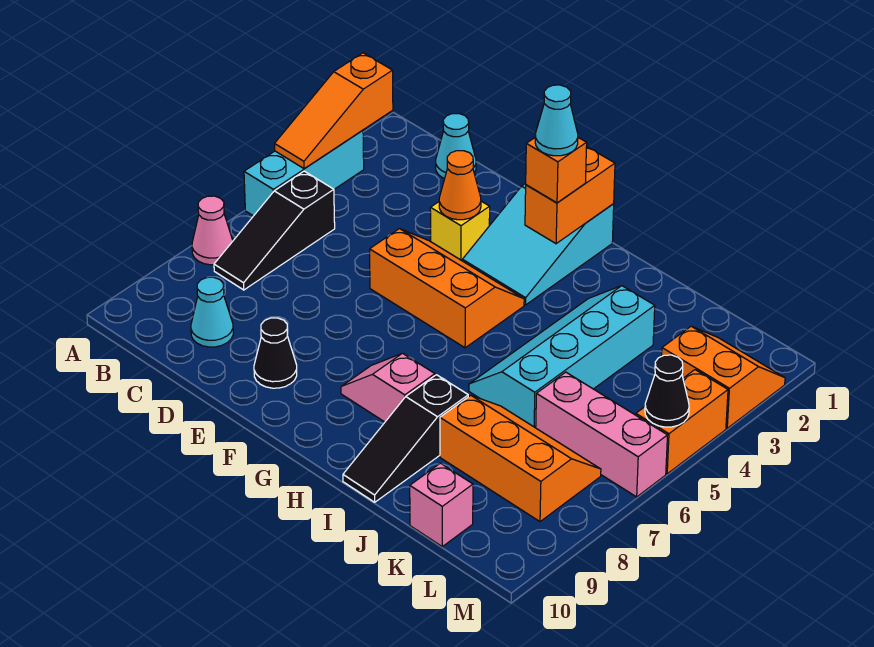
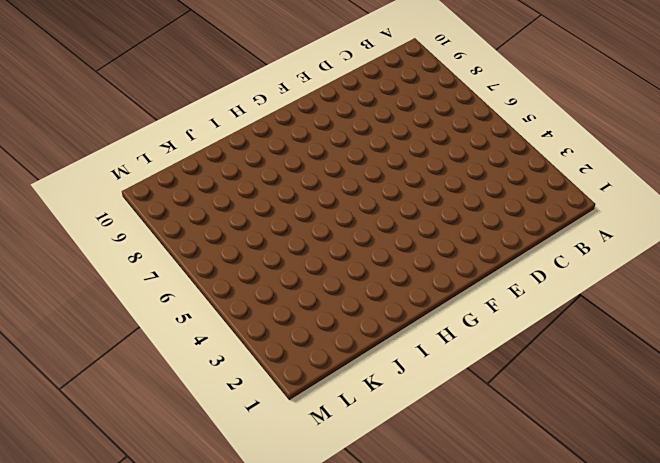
none -> cyan 1x3 brick [244,130,364,216]
none -> pink 1x1 cone [192,196,233,265]
none -> black 1x3 slope [214,171,335,290]

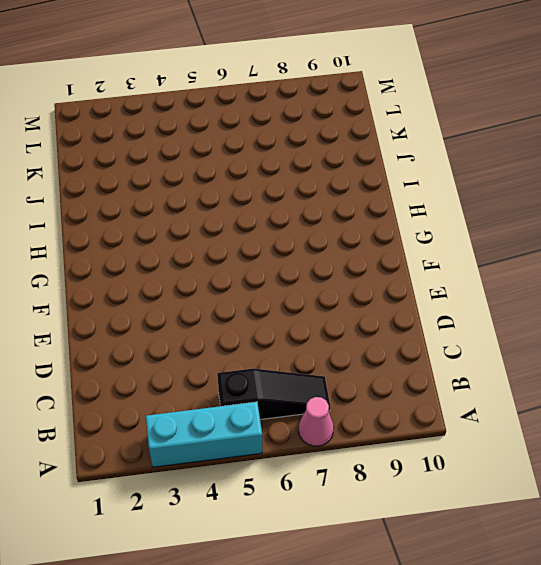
none -> cyan 1x1 cone [436,113,476,179]
none -> cyan 1x1 cone [191,277,233,347]
none -> yellow 1x1 brick [430,201,490,261]

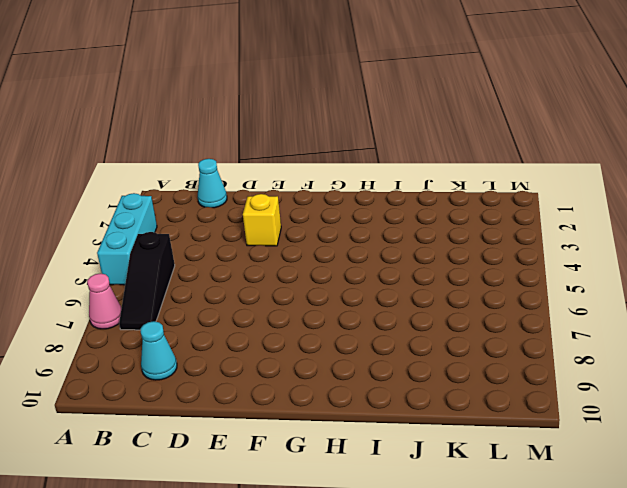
none -> orange 2x3 slope [370,229,524,348]
none -> black 1x1 cone [254,318,297,388]
none -> cyan 2x3 slope [462,183,614,305]

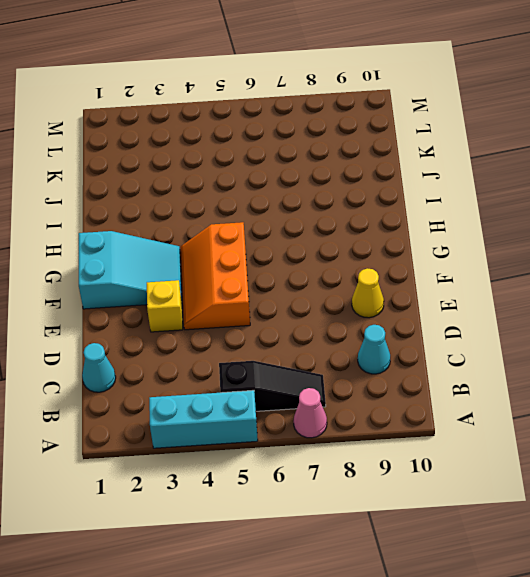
yellow 1x1 cone [352,268,384,318] -> black 1x1 cone [254,318,297,388]
none -> pink 1x2 slope [341,353,435,422]
none -> cyan 2x4 slope [469,286,655,428]
none -> black 1x3 slope [343,375,468,502]

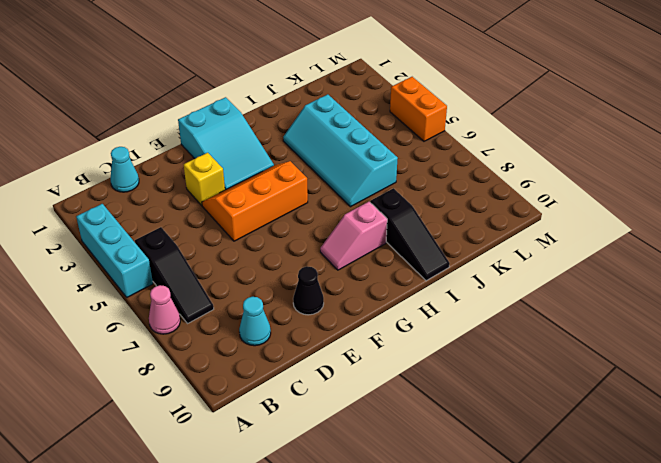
none -> orange 2x3 slope [440,395,601,522]
none -> pink 1x3 brick [536,372,668,497]
none -> pink 1x1 brick [410,463,473,546]

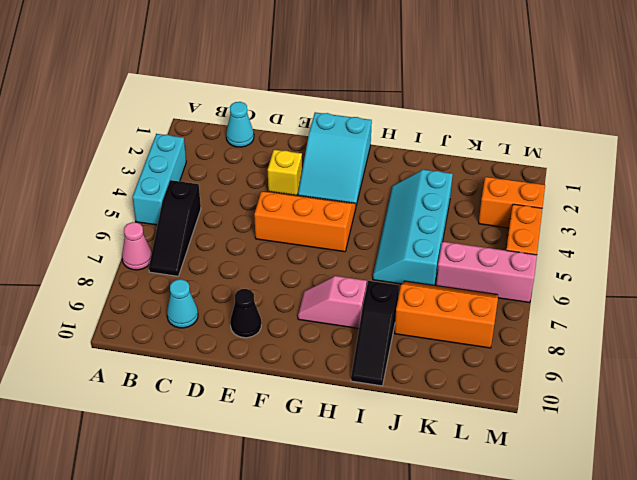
none -> pink 1x1 brick [410,463,473,546]
none -> orange 1x3 slope [275,53,393,169]
none -> orange 1x1 cone [439,151,481,220]

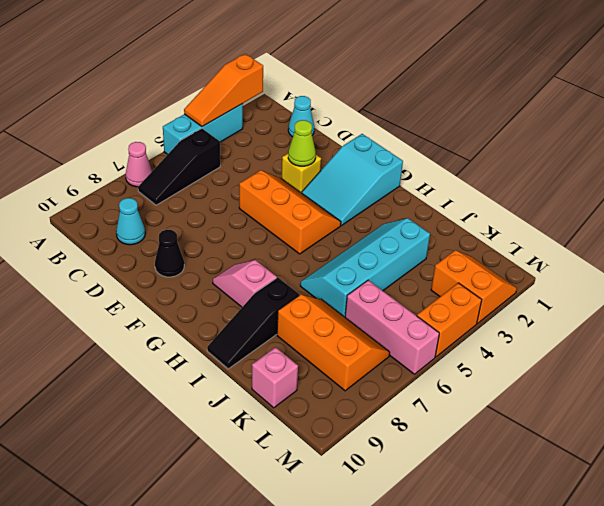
lime 1x1 cone [288,120,316,166] -> orange 1x1 cone [439,151,481,220]
none -> orange 1x2 brick [525,146,615,244]
none -> black 1x1 cone [645,355,689,427]
none -> orange 1x1 brick [526,138,587,203]

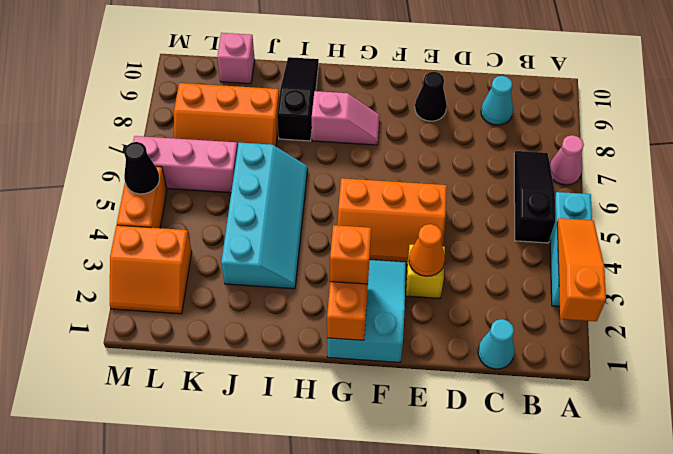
none -> cyan 1x1 cone [535,85,578,156]

